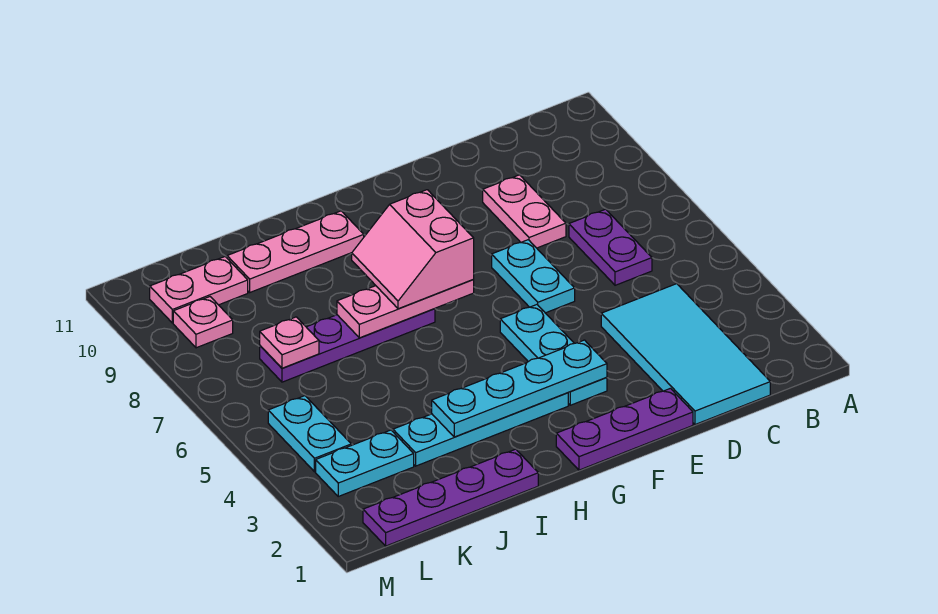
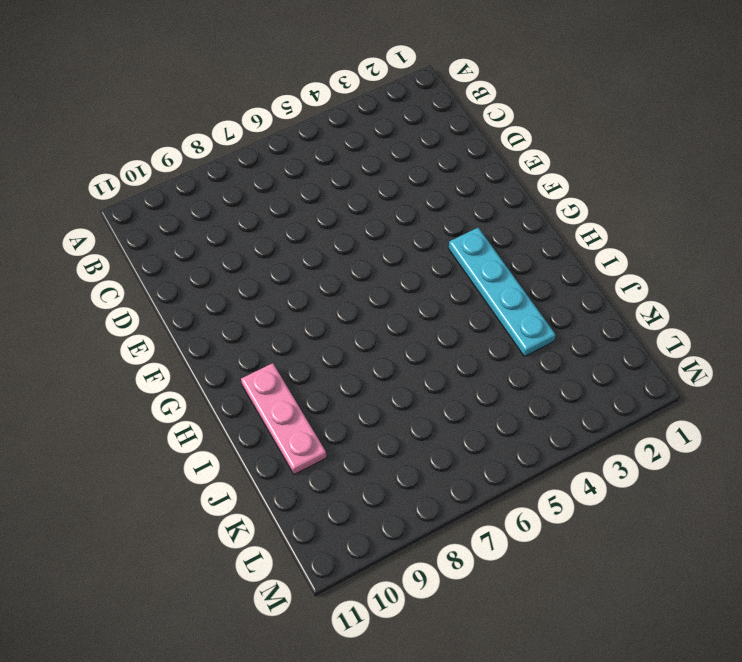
none -> cyan 2x4 tile [601,284,770,425]
none -> purple 1x2 plate [569,209,652,285]
none -> pink 1x2 plate [483,175,566,248]

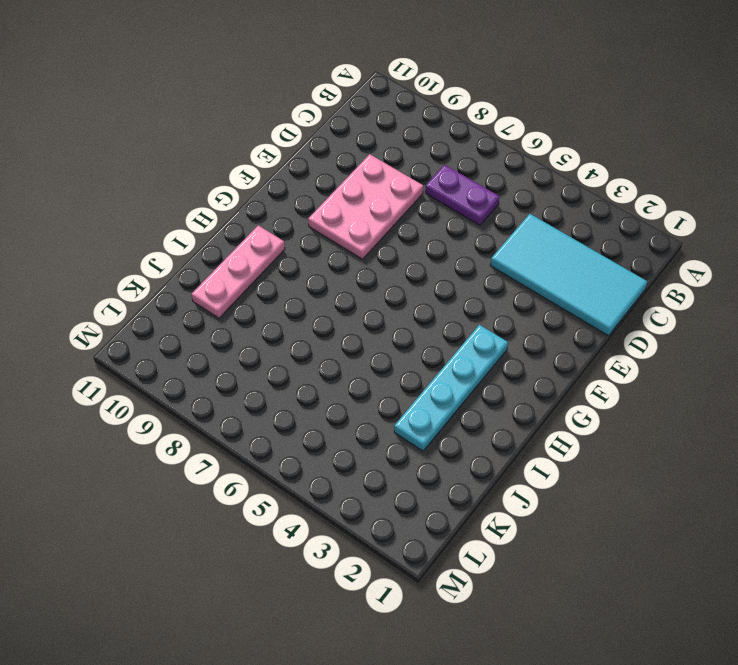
pink 2x3 plate [308,154,423,259] -> pink 1x2 plate [483,175,566,248]
none -> purple 1x3 plate [556,388,693,470]
none -> cyan 1x2 plate [492,240,575,313]
none -> cyan 1x3 plate [500,305,607,405]

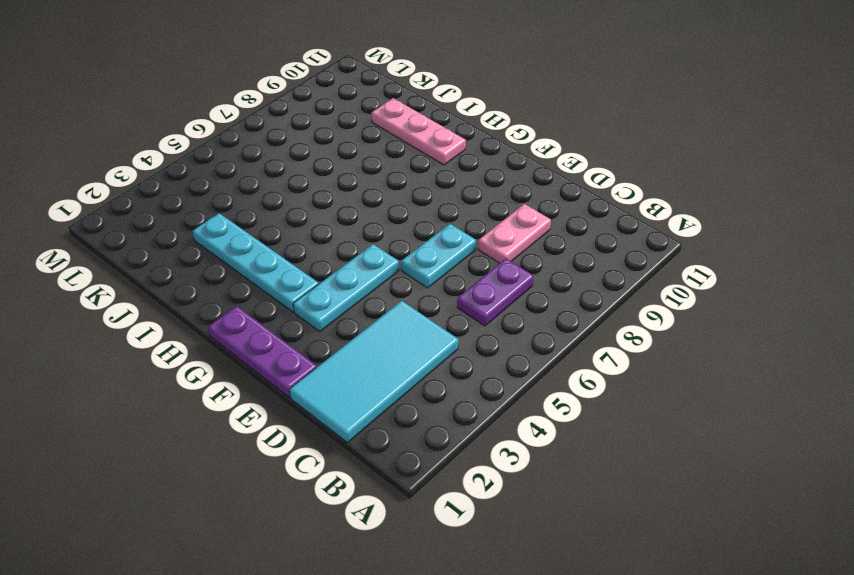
none -> purple 1x4 plate [260,309,435,382]
none -> purple 1x4 plate [363,449,538,546]
none -> cyan 1x2 plate [316,430,414,496]

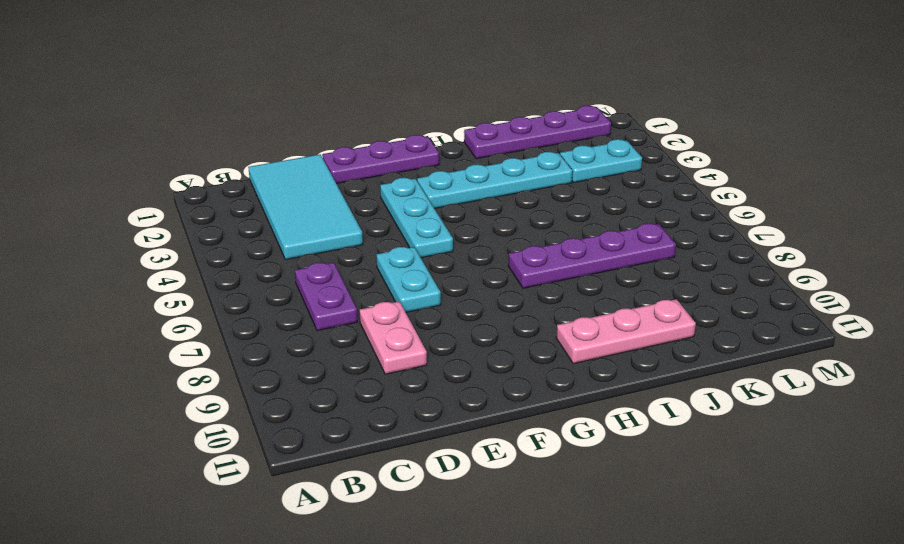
none -> pink 1x2 plate [150,257,248,323]
none -> cyan 1x2 plate [268,396,351,472]
none -> pink 1x1 plate [173,297,233,348]

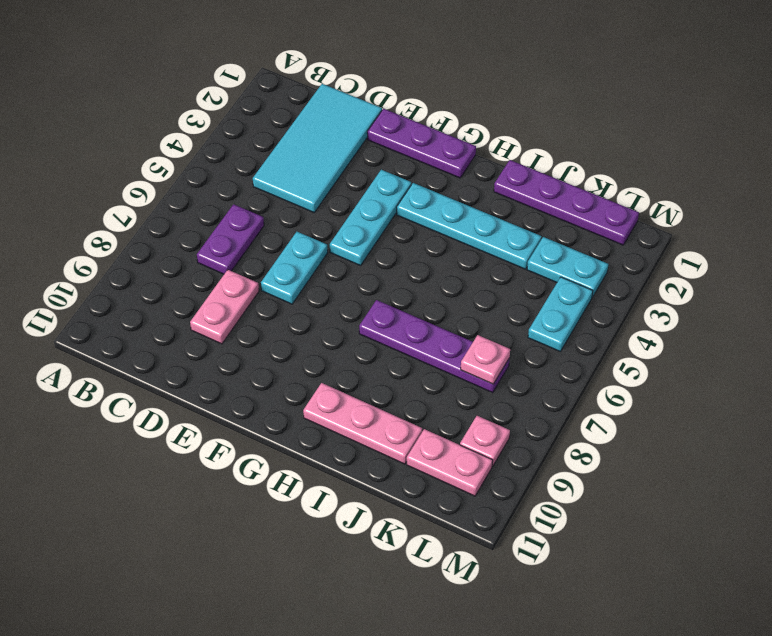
none -> cyan 1x4 plate [432,340,607,437]
none -> pink 1x3 plate [337,280,474,338]
none -> pink 2x2 slope [352,190,474,309]

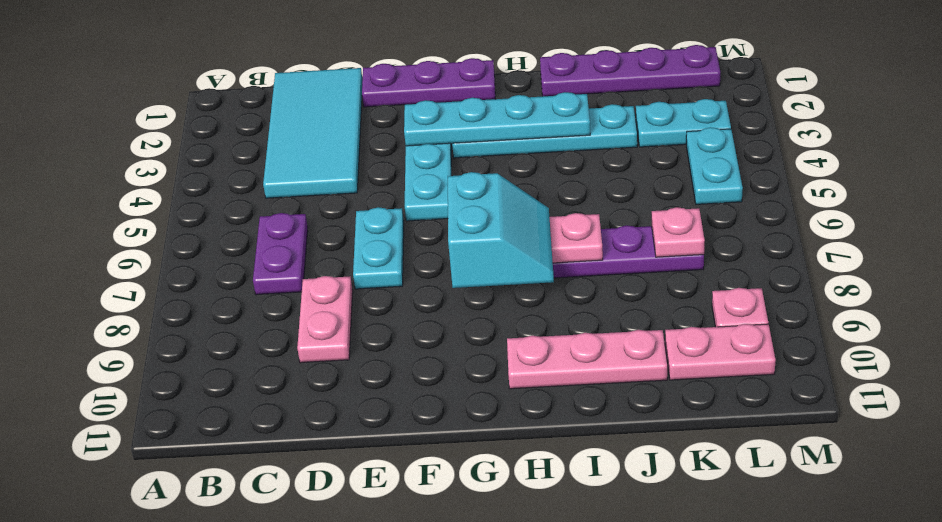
cyan 2x2 slope [448,172,554,288] -> pink 2x2 slope [352,190,474,309]

